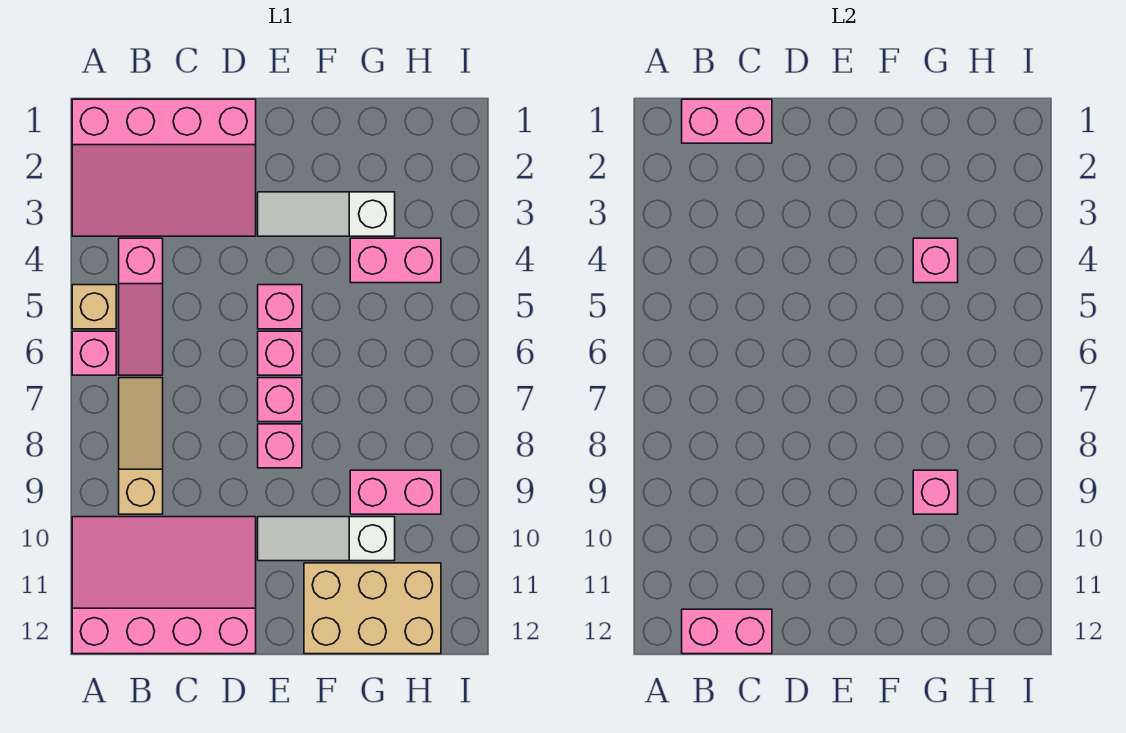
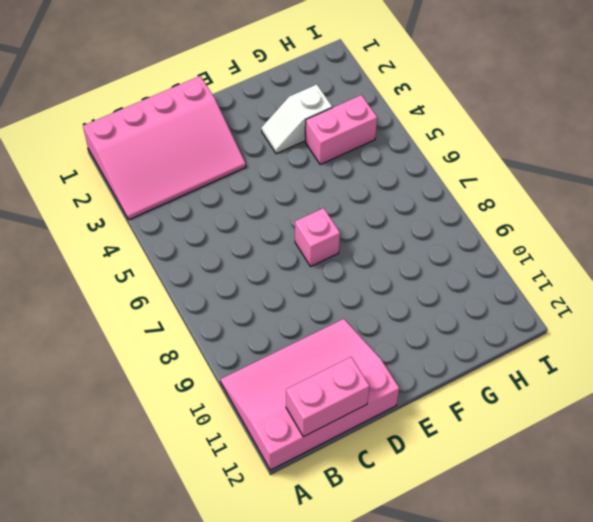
white 1x2 slope [261,85,332,154] -> white 1x3 slope [258,192,395,236]
none -> tan 1x1 brick [72,285,116,329]
none -> pink 1x1 brick [72,331,116,375]
none -> pink 1x3 slope [119,238,163,375]

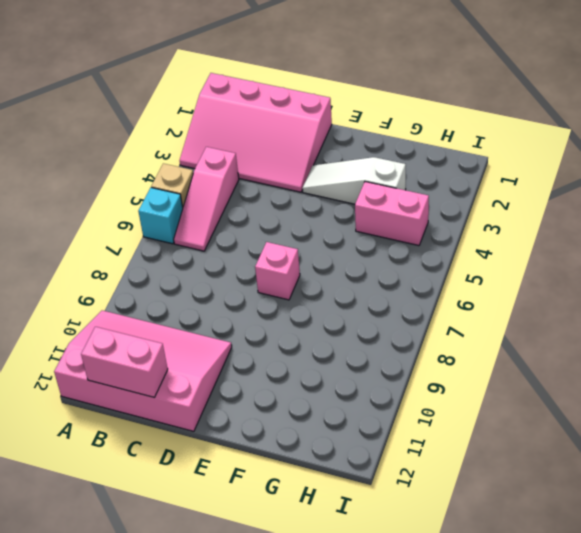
cyan 1x1 brick [138,188,183,244] -> pink 1x1 brick [72,331,116,375]
none -> tan 1x3 slope [119,378,163,514]
none -> pink 1x1 brick [258,285,302,329]
none -> pink 1x1 brick [258,331,302,375]

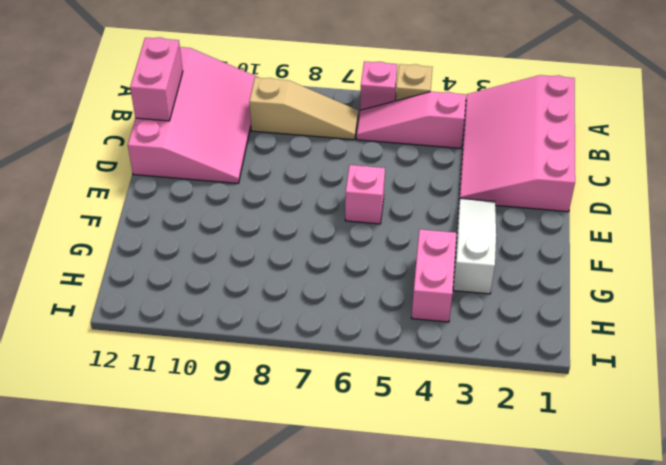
none -> pink 1x1 brick [258,285,302,329]
none -> pink 1x1 brick [258,378,302,422]
none -> pink 1x1 brick [258,424,302,468]

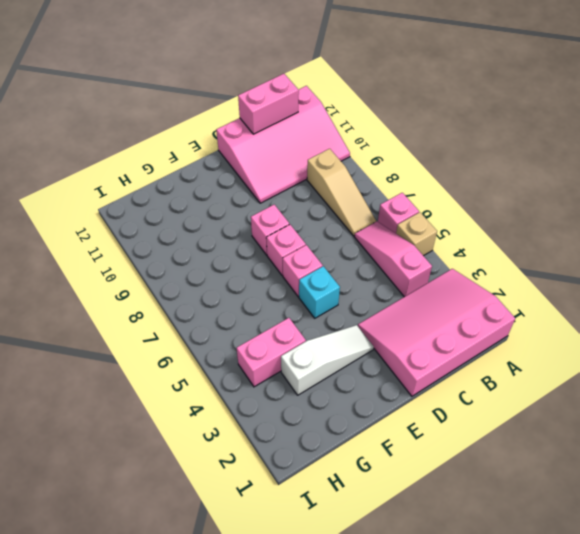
cyan 1x1 brick [299,266,340,318] -> pink 1x1 brick [258,285,302,329]
none -> white 1x3 slope [258,517,395,561]
none -> tan 2x3 brick [304,563,441,654]
none -> pink 1x2 brick [350,470,441,514]

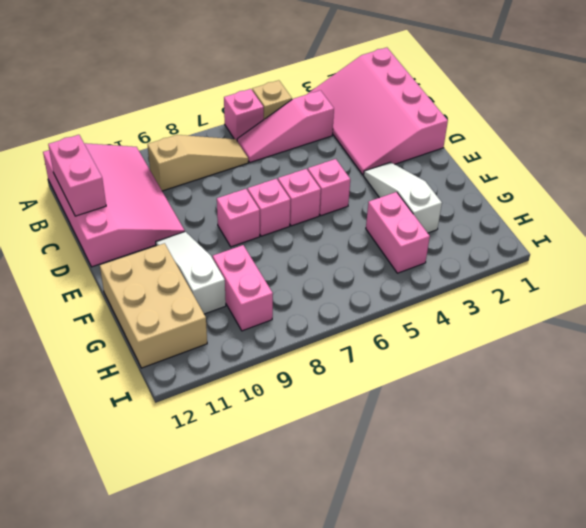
none -> pink 1x2 brick [682,99,772,143]
none -> pink 1x1 brick [913,238,958,283]
none -> pink 1x1 brick [913,470,958,514]

